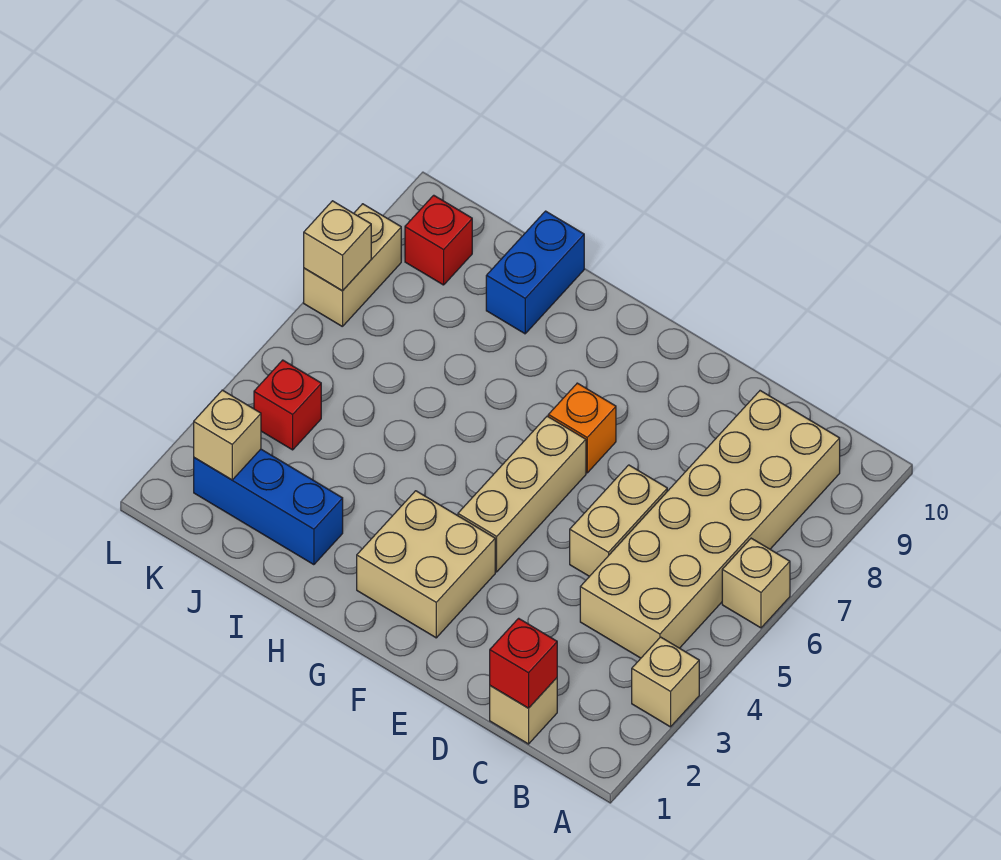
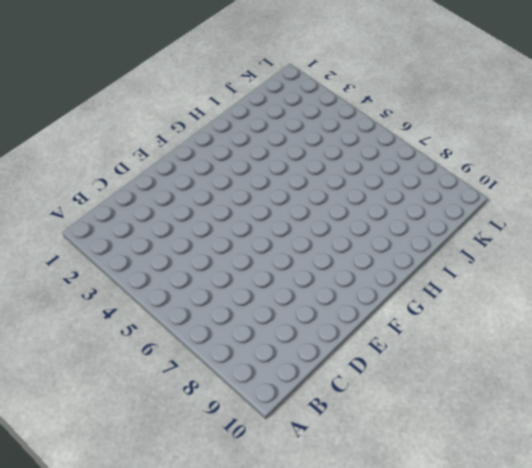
none -> tan 1x1 brick [632,637,699,727]
none -> tan 1x1 brick [722,538,790,628]
none -> tan 2x6 brick [580,391,840,658]

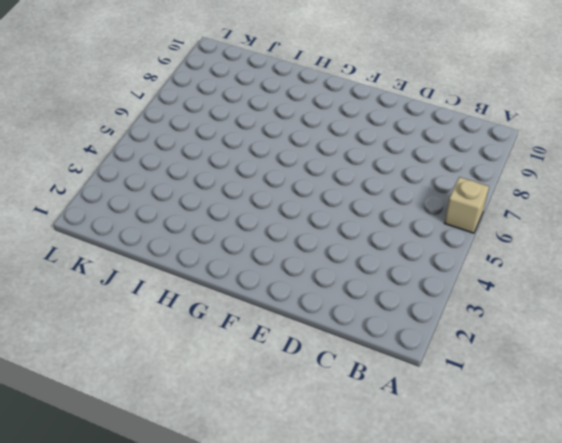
none -> tan 1x1 brick [632,637,699,727]
none -> tan 2x6 brick [580,391,840,658]
none -> tan 1x1 brick [490,678,557,744]

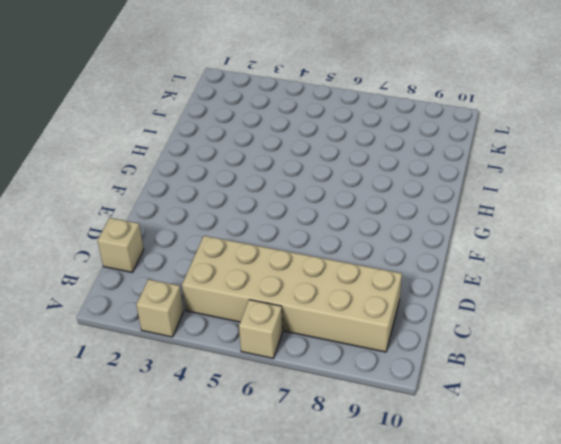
none -> tan 1x2 brick [570,465,667,576]
none -> tan 2x2 brick [357,491,495,638]
none -> tan 1x3 brick [458,416,586,572]

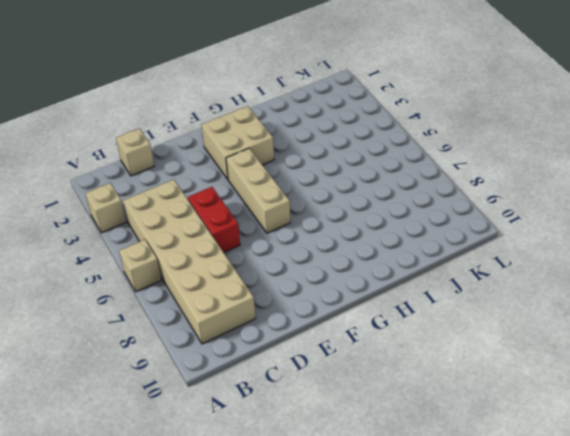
red 1x2 brick [188,187,240,252] -> tan 1x2 brick [570,465,667,576]
none -> orange 1x1 brick [548,383,616,473]
none -> blue 1x3 brick [194,449,343,565]
none -> blue 1x2 brick [486,211,584,334]

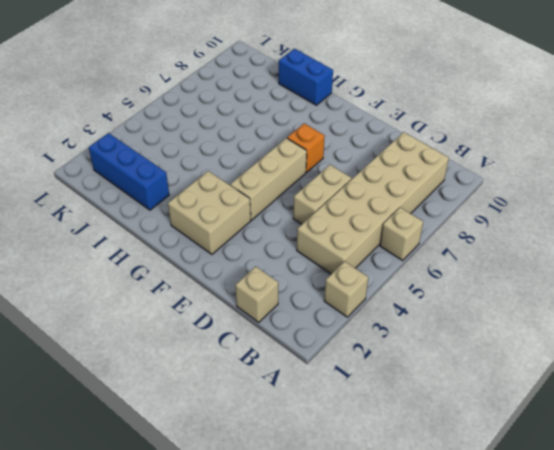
blue 1x2 brick [279,49,333,105] -> blue 1x2 brick turned to [486,211,584,334]
none -> red 1x1 brick [254,360,321,450]
none -> red 1x1 brick [405,195,472,285]
none -> tan 1x2 brick [304,204,401,327]

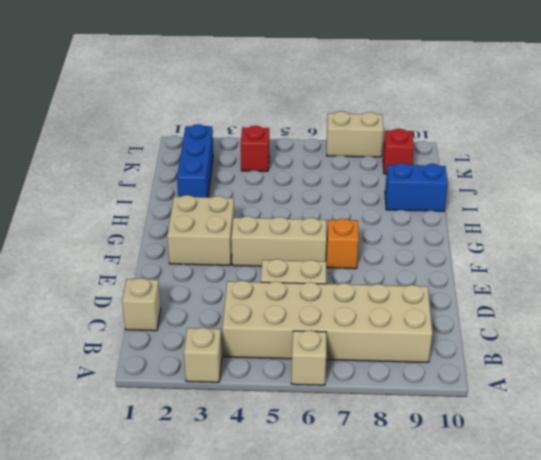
none -> red 1x1 brick [490,618,557,708]
none -> tan 1x1 brick [194,390,261,480]
none -> tan 1x1 brick [304,201,371,291]

